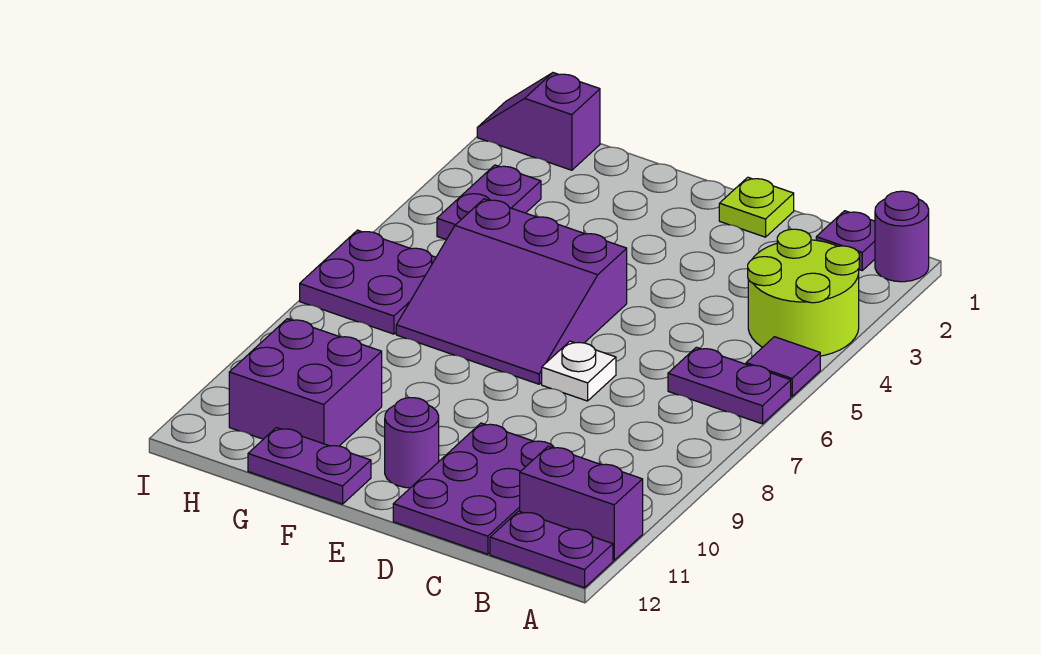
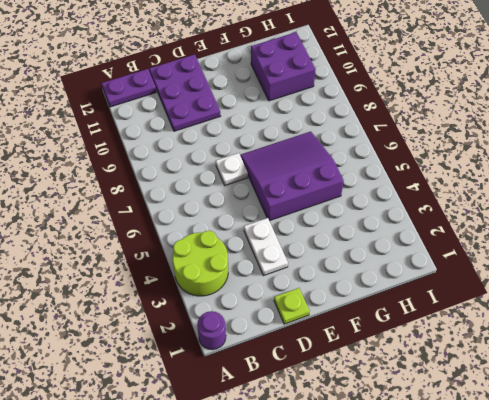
white 1x2 plate [244,218,288,276] -> none
none -> purple 1x1 tile [746,337,820,396]
none -> purple 1x2 plate [668,347,791,424]
none -> purple 1x2 brick [520,446,643,560]

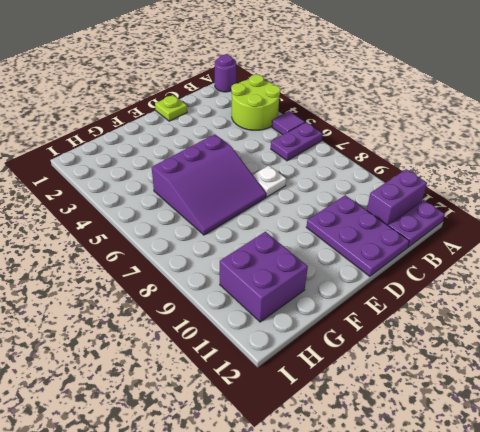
none -> purple 1x1 plate [816,211,875,270]
none -> purple 1x1 round brick [385,398,439,488]
none -> purple 1x2 plate [248,428,371,504]

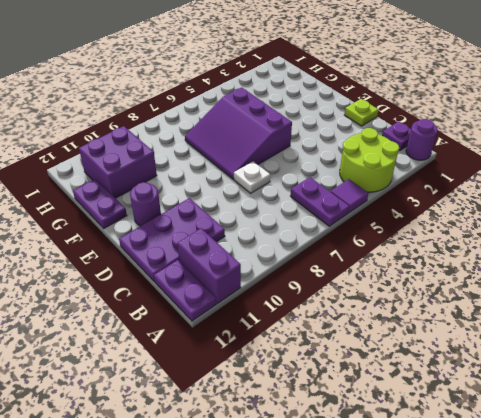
none -> purple 1x2 slope [477,73,600,170]
none -> purple 1x2 plate [437,165,541,240]
none -> purple 2x2 plate [300,230,436,334]

